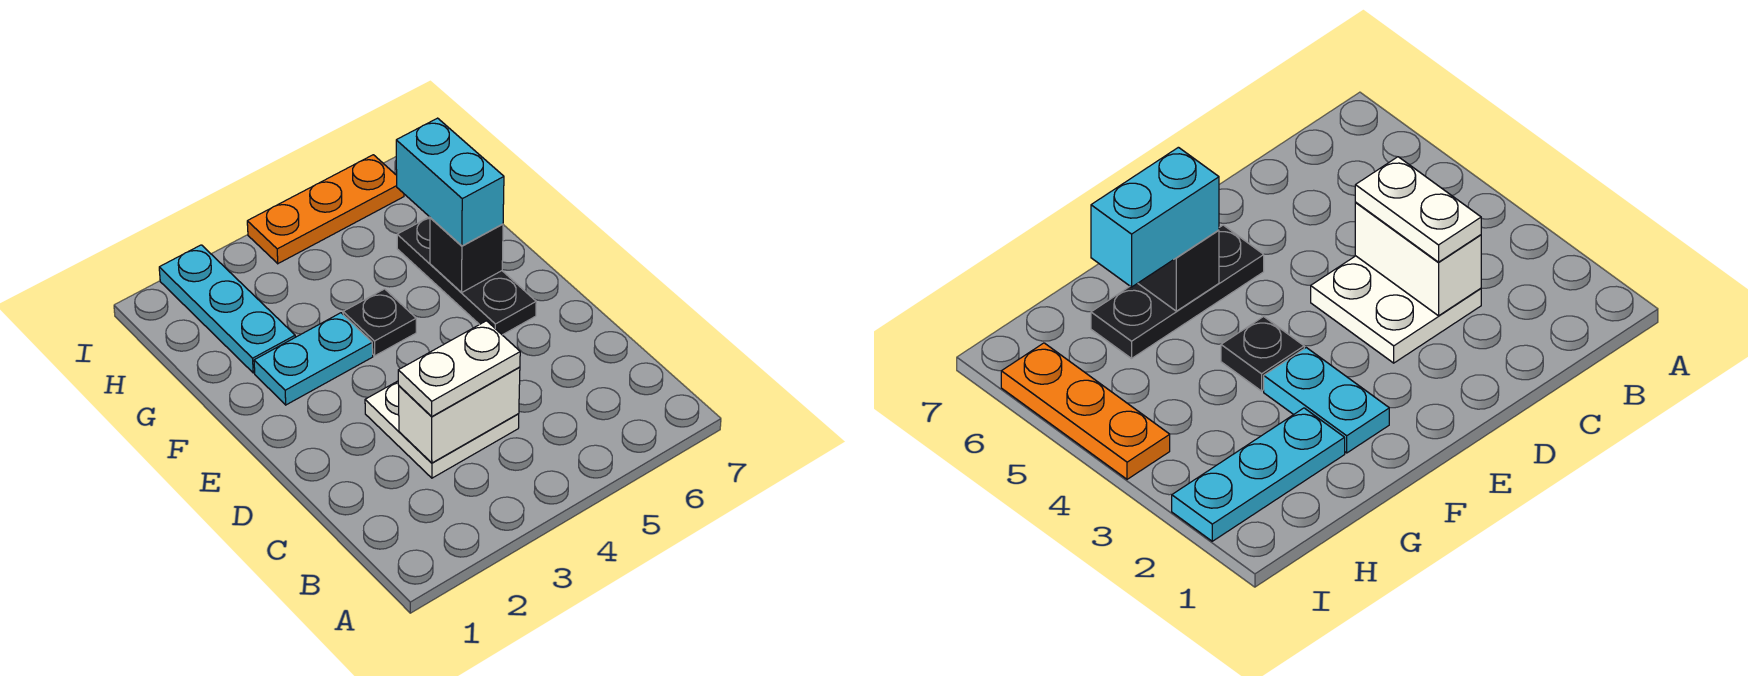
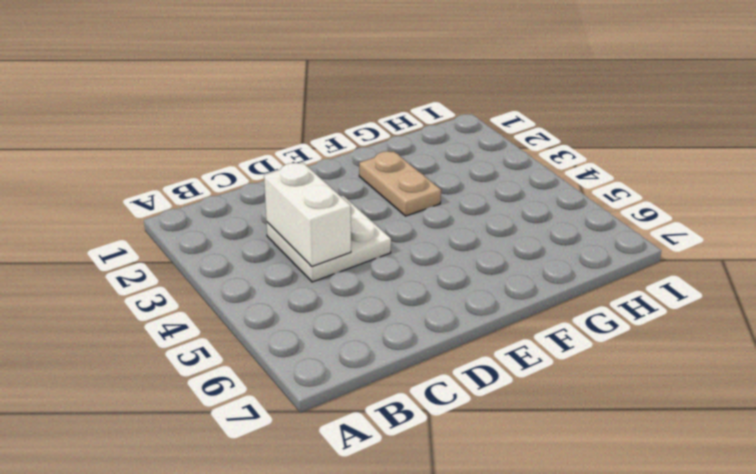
tan 1x2 plate [359,151,441,216] -> cyan 1x2 plate [254,313,373,405]
none -> black 1x3 plate [397,217,536,335]
none -> black 1x1 plate [343,289,416,356]

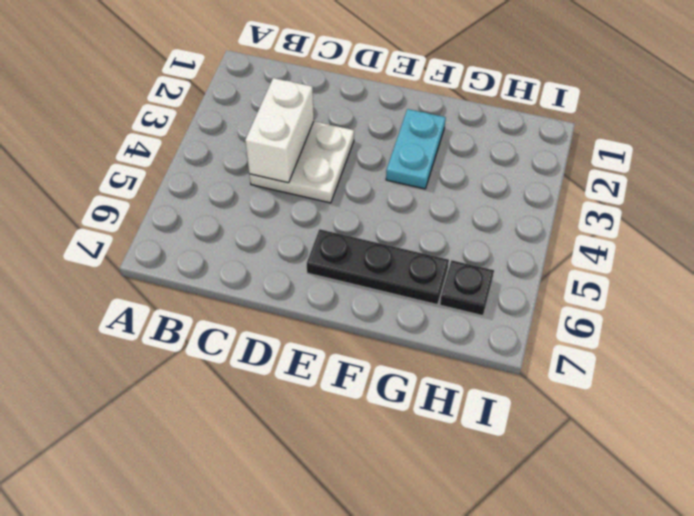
black 1x1 plate [440,260,494,316] -> black 1x1 plate moved to [343,289,416,356]
none -> cyan 1x3 plate [159,245,295,373]
none -> orange 1x3 plate [247,155,404,264]

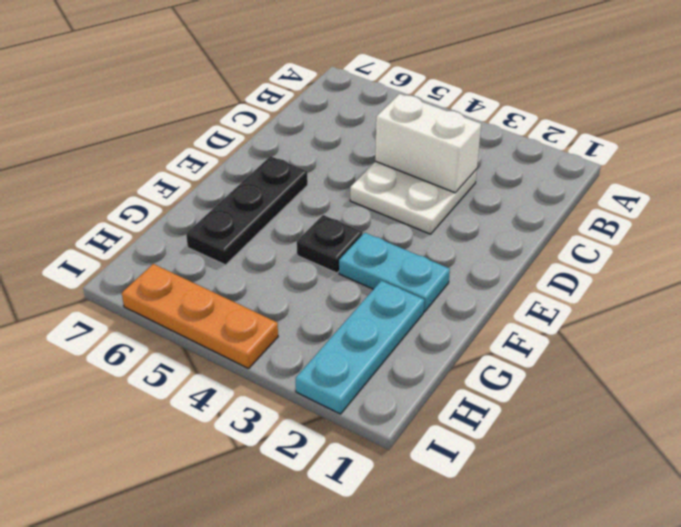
none -> black 1x1 brick [430,218,503,293]
none -> white 1x2 plate [398,321,520,417]

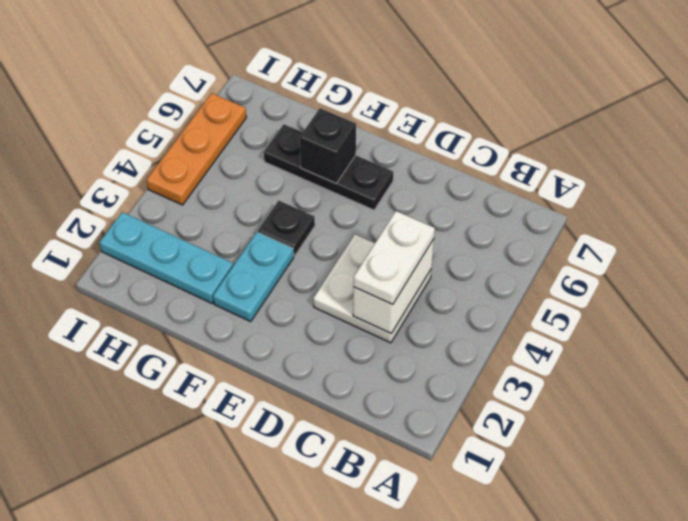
none -> cyan 1x2 brick [396,118,504,246]

